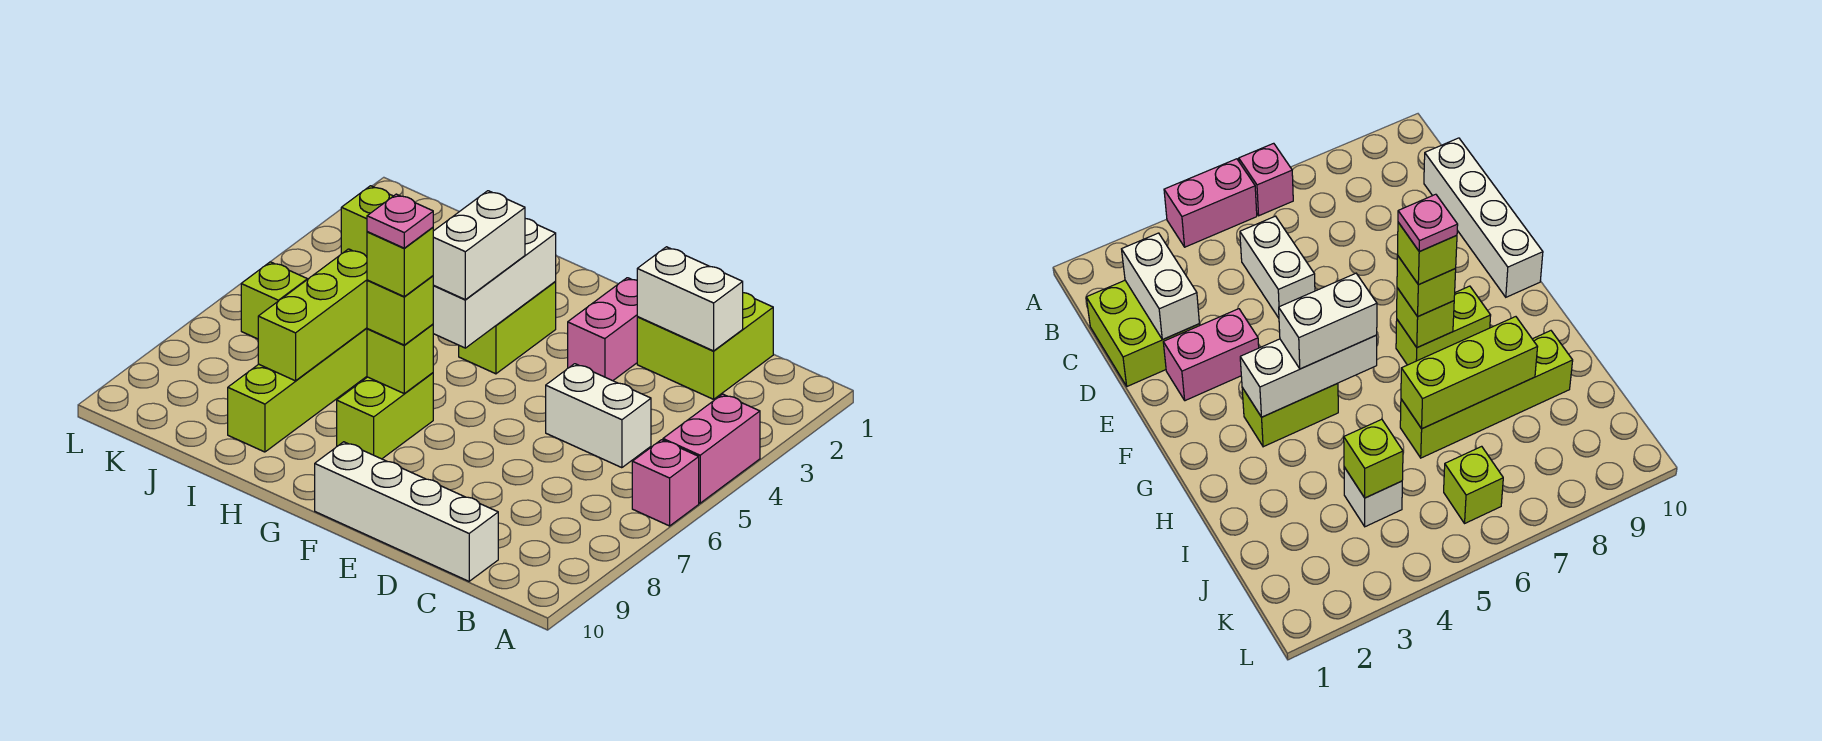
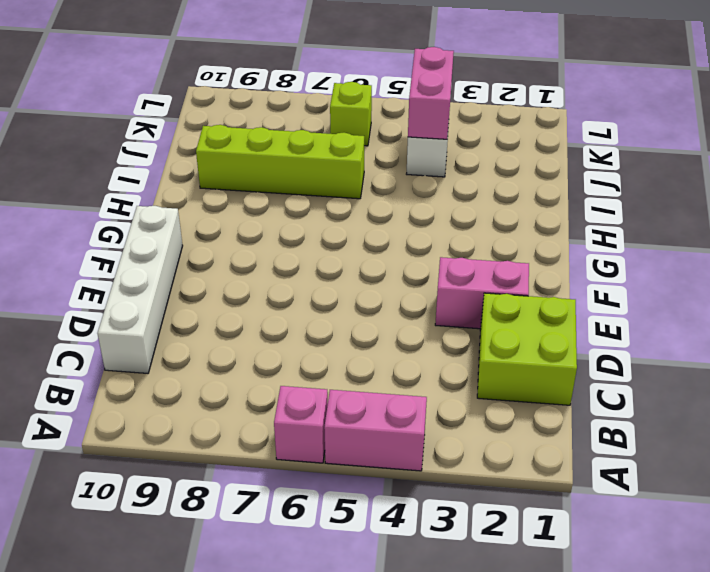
pink 1x2 brick [408,47,454,139] -> lime 1x1 brick [341,186,393,257]
none -> white 1x2 brick [546,364,651,468]
none -> lime 1x2 brick [459,281,556,374]
none -> lime 1x2 brick [337,373,433,459]

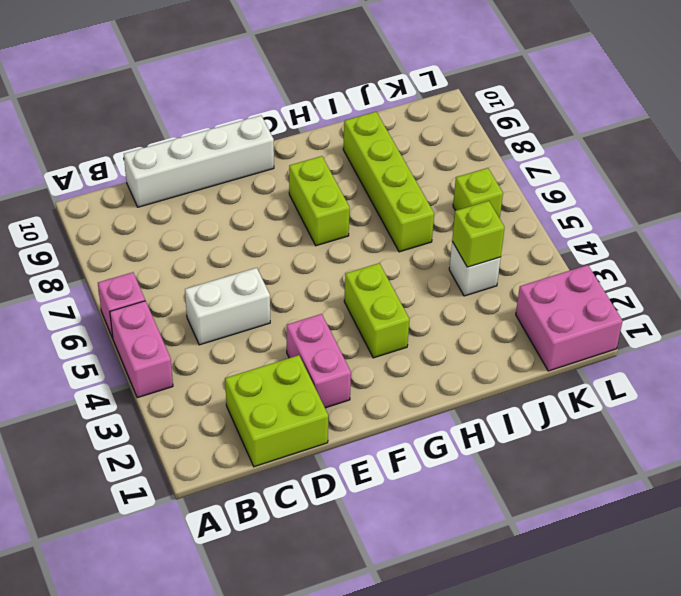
pink 2x2 brick [516,265,623,371] -> none
none -> white 1x2 brick [637,247,743,351]
none -> white 1x3 brick [433,219,556,348]
none -> lime 1x1 brick [367,324,433,393]

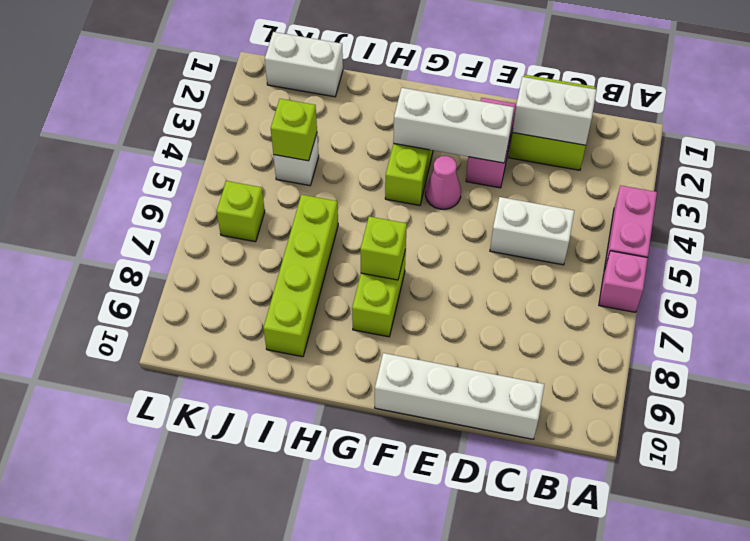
white 1x3 brick [393,88,514,163] -> white 1x3 brick turned to [433,219,556,348]
pink 1x1 cone [425,156,461,209] -> none
white 1x2 brick [265,32,343,97] -> white 1x2 brick turned to [433,191,525,300]
none -> lime 1x3 brick [258,249,367,381]
none -> lime 1x1 brick [367,276,433,345]
none -> lime 1x1 brick [367,227,433,297]

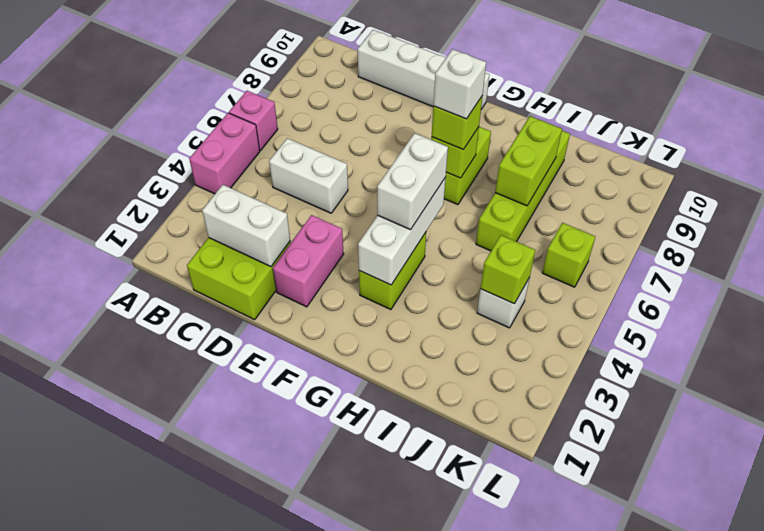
white 1x1 brick [433,49,486,119] -> lime 1x1 brick [367,227,433,297]
lime 1x2 brick [495,116,562,206] -> lime 1x3 brick [258,249,367,381]
none -> pink 1x1 plate [367,194,433,248]

